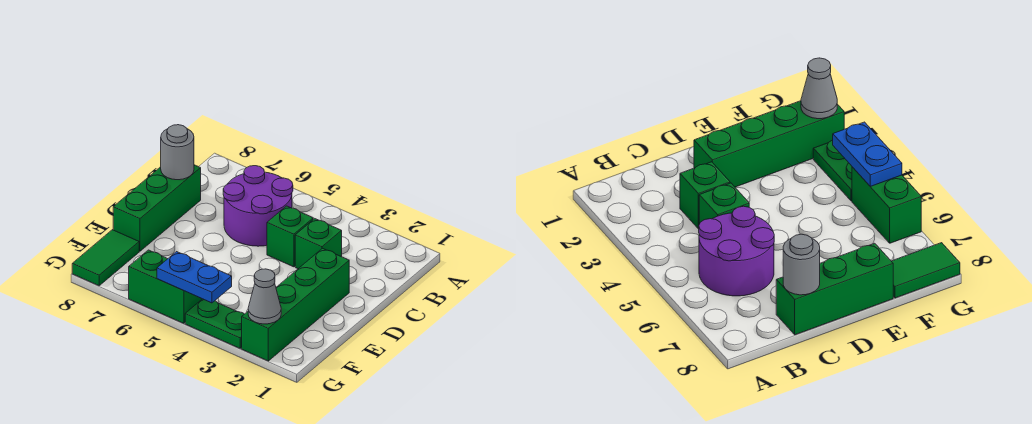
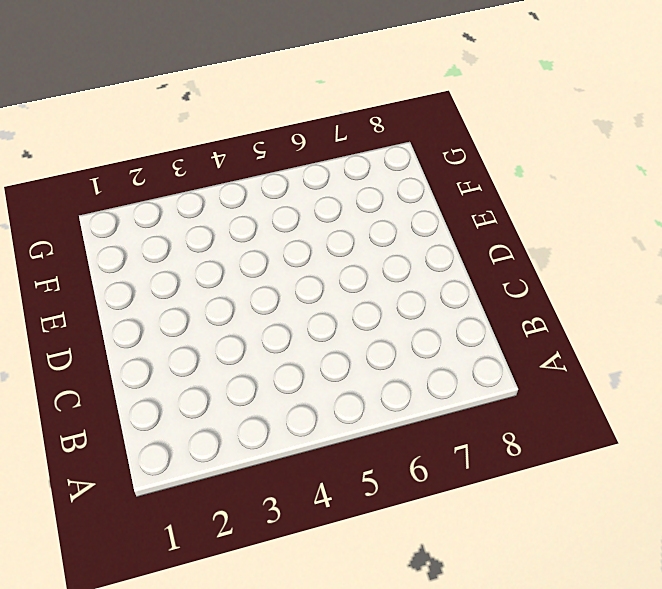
none -> purple 2x2 round brick [223,166,293,246]
none -> green 1x1 brick [295,219,342,269]

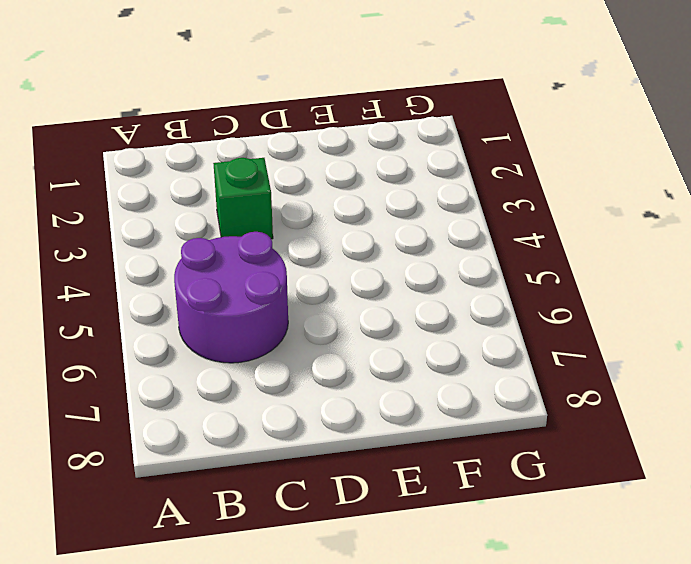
none -> green 1x1 brick [267,206,313,267]
none -> green 1x3 brick [113,165,201,251]

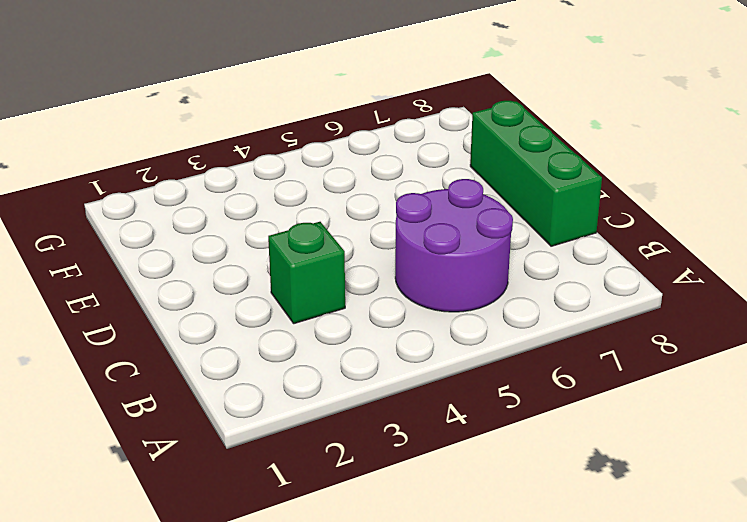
none -> green 1x1 brick [267,206,313,267]
none -> green 1x4 brick [242,248,349,361]

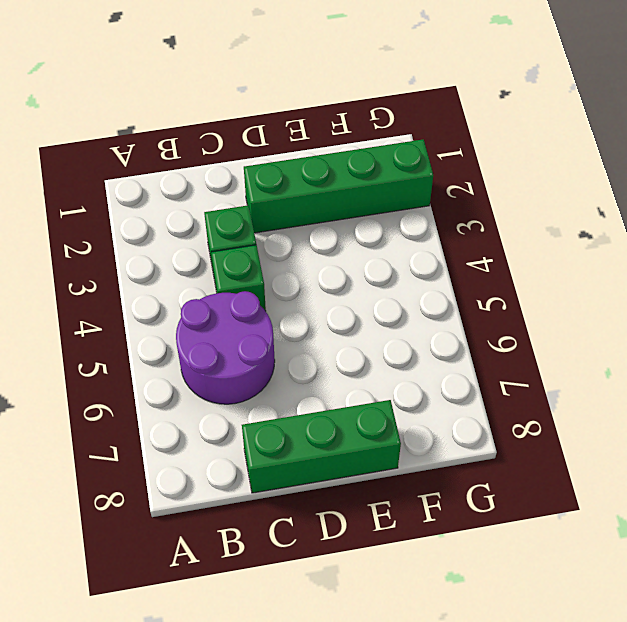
none -> green 1x2 tile [72,230,139,286]
none -> green 1x2 plate [185,299,244,348]

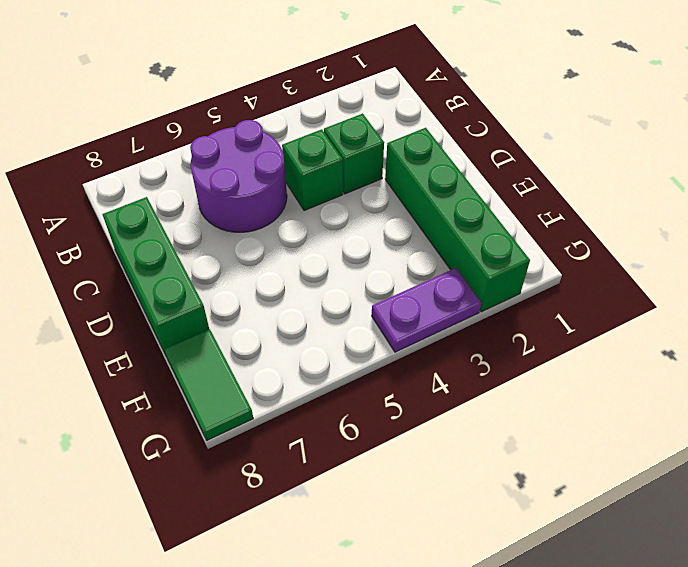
purple 1x2 plate [372,268,481,352] -> green 1x2 plate [185,299,244,348]
none -> green 1x2 brick [129,250,202,323]
none -> grey 1x1 round brick [161,125,194,180]

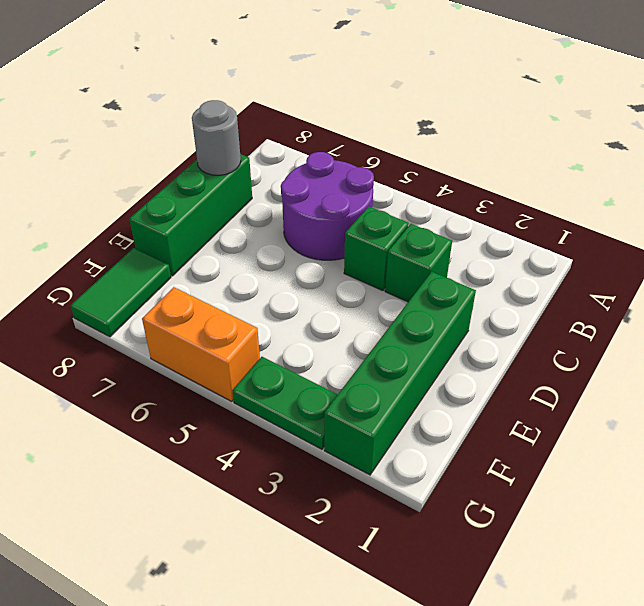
orange 1x2 brick [142,287,260,401] -> green 1x2 brick [129,250,202,323]
none -> grey 1x1 cone [248,269,281,324]
none -> blue 1x2 plate [157,252,232,303]

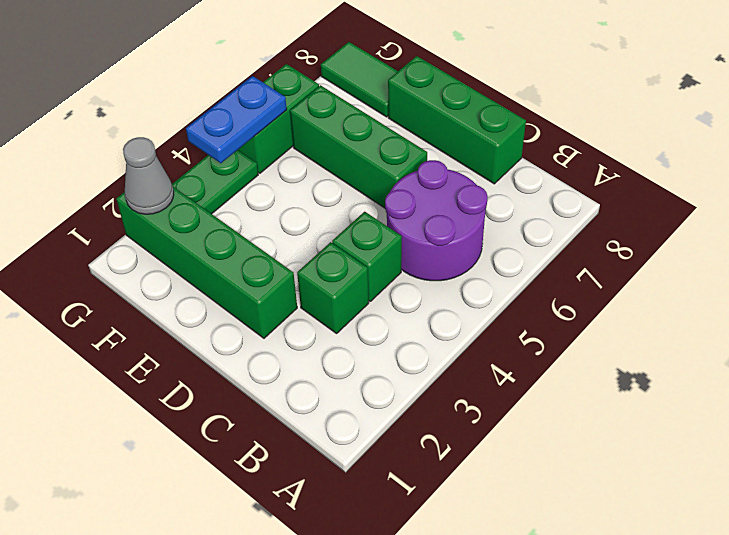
green 1x3 brick [290,85,427,208] -> none
none -> grey 1x1 round brick [161,125,194,180]

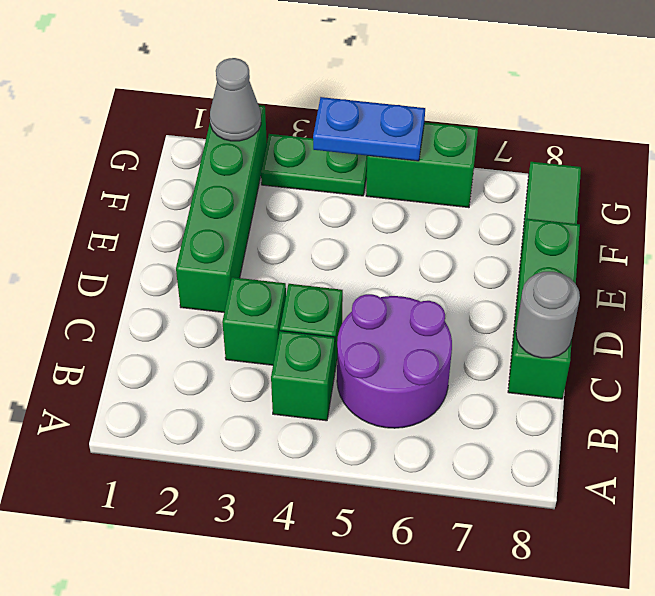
green 1x1 brick [271,331,335,421] -> none

